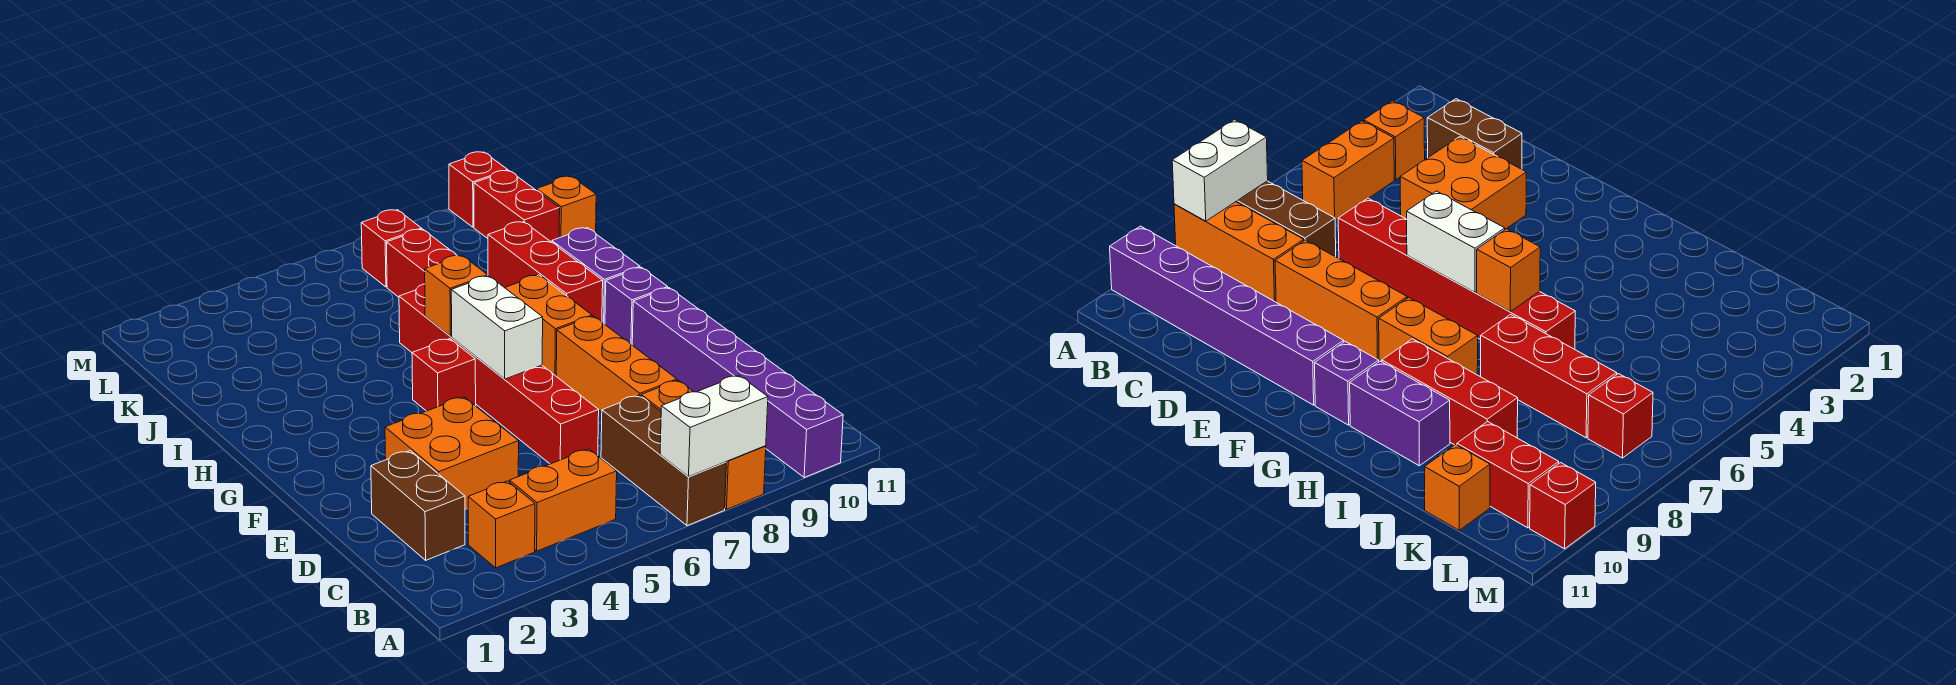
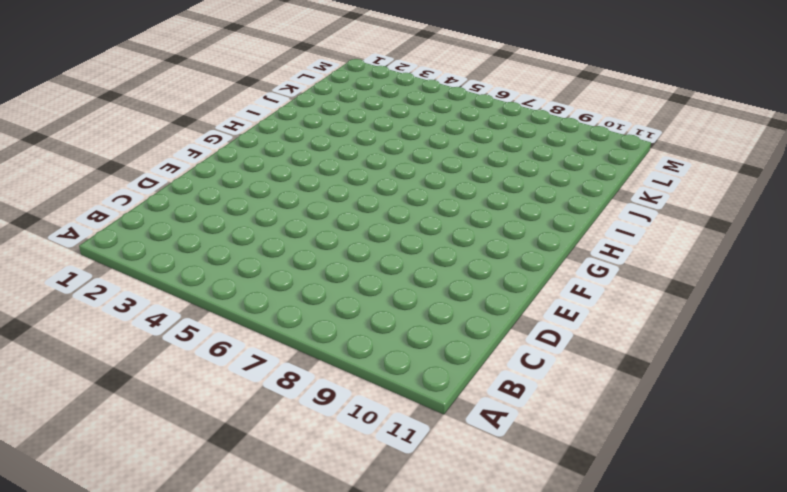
none -> brown 1x3 brick [601,395,726,526]
none -> orange 1x3 brick [641,380,766,509]
none -> purple 1x6 brick [632,288,843,477]

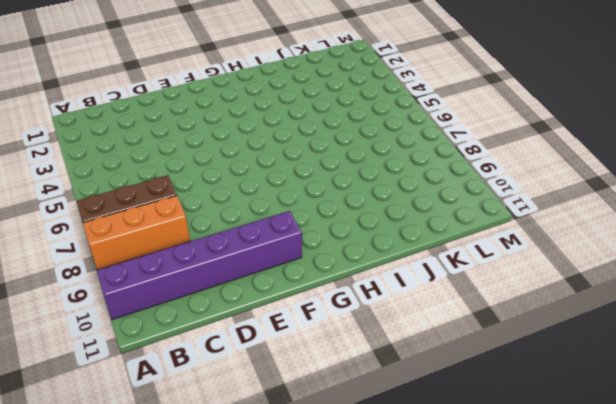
none -> orange 1x1 brick [468,481,535,568]
none -> orange 1x2 brick [510,449,617,551]
none -> brown 1x2 brick [371,451,465,560]

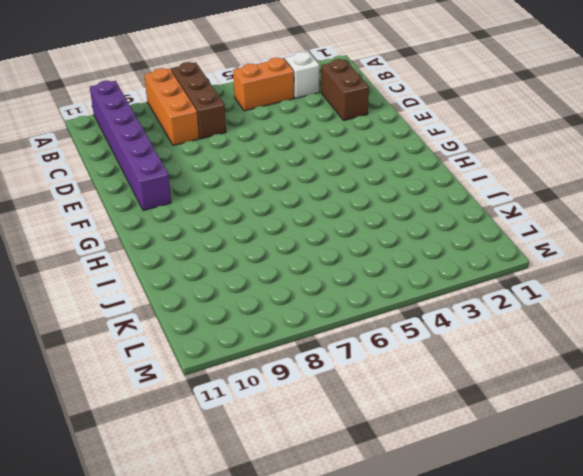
white 1x1 brick [285,52,319,98] -> orange 1x1 brick [468,481,535,568]
none -> orange 2x2 brick [385,397,519,509]
none -> red 1x6 brick [399,284,599,464]
none -> orange 1x3 brick [556,316,677,412]

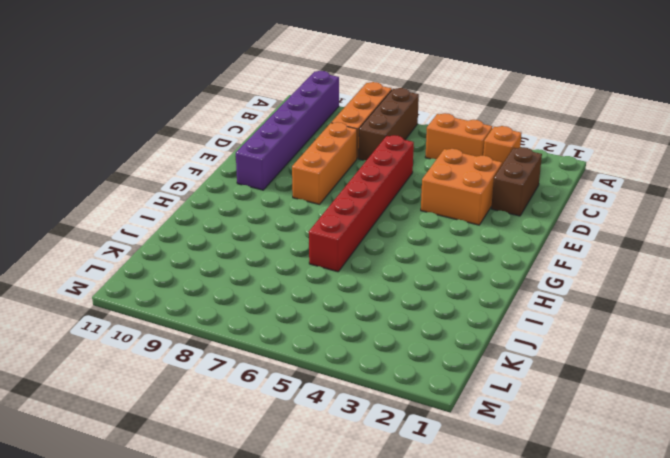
none -> red 1x1 brick [412,339,476,411]
none -> orange 1x2 brick [505,275,592,376]
none -> purple 1x1 brick [605,267,668,345]

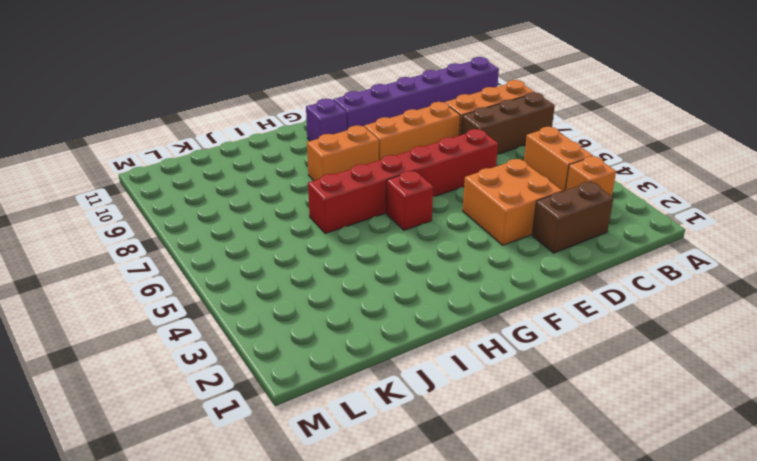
none -> red 1x3 brick [488,222,603,322]
none -> purple 1x2 brick [552,228,640,324]
none -> red 1x3 brick [386,229,457,297]

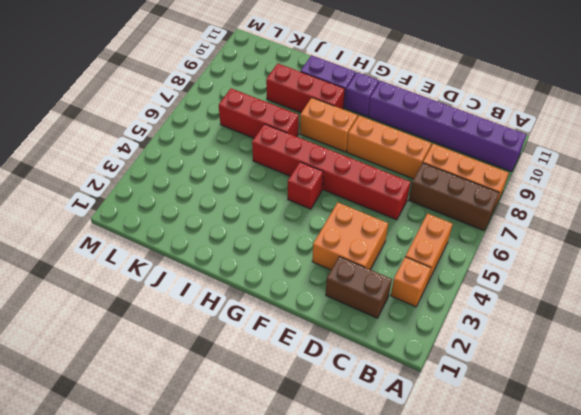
none -> red 1x2 brick [474,171,560,242]
none -> orange 1x1 brick [537,176,596,238]
none -> red 1x1 brick [361,210,422,287]

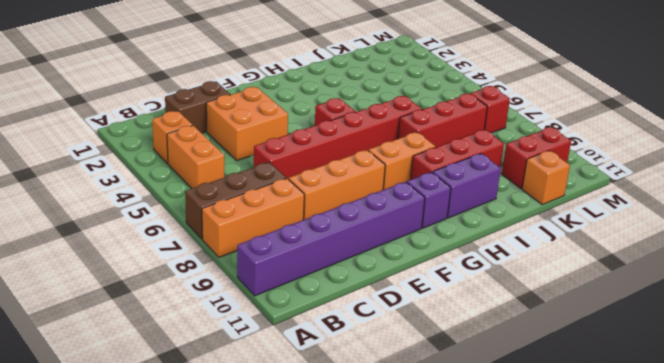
none -> red 1x1 brick [449,152,508,227]
none -> white 1x2 brick [660,375,768,477]
none -> white 1x2 brick [451,276,543,379]

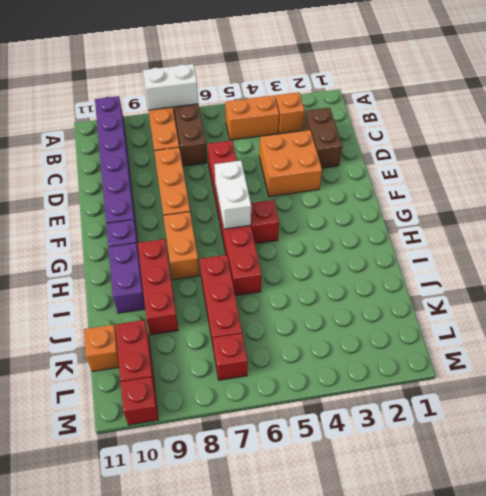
none -> orange 1x1 brick [425,255,488,336]

